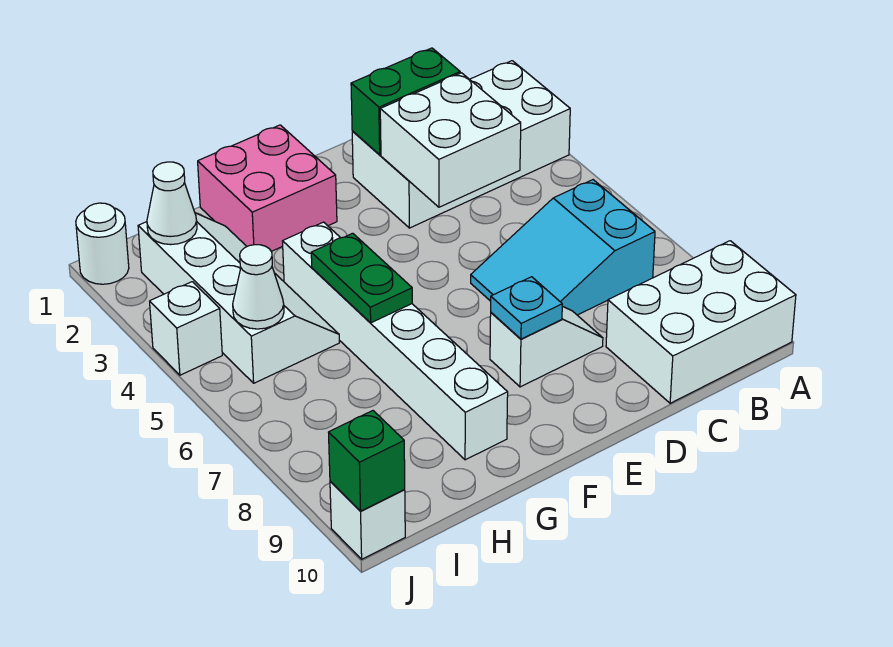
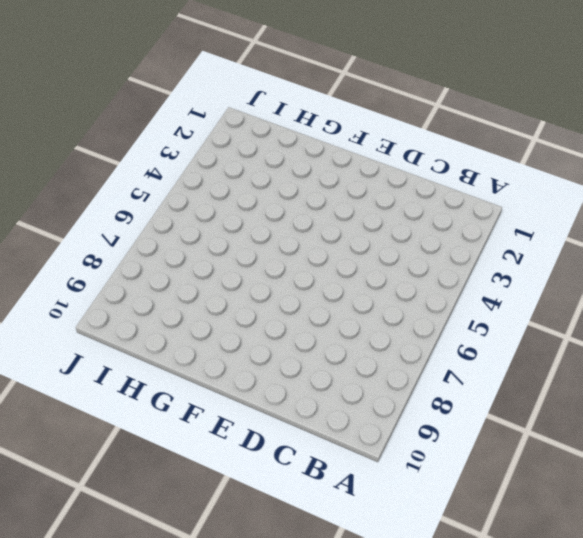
none -> white 2x4 brick [352,61,570,228]
none -> white 2x3 brick [606,241,796,403]
none -> cyan 2x3 slope [471,180,655,315]

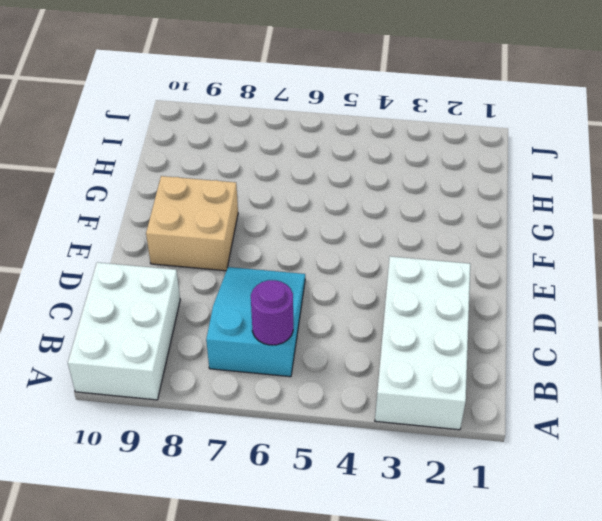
purple 1x1 round brick [251,280,293,345] -> none
tan 2x2 brick [146,176,238,271] -> white 1x2 slope [490,306,603,387]
none -> pink 2x2 brick [198,125,337,251]
none -> white 1x6 brick [283,222,508,460]
none -> white 2x4 slope [138,213,339,383]

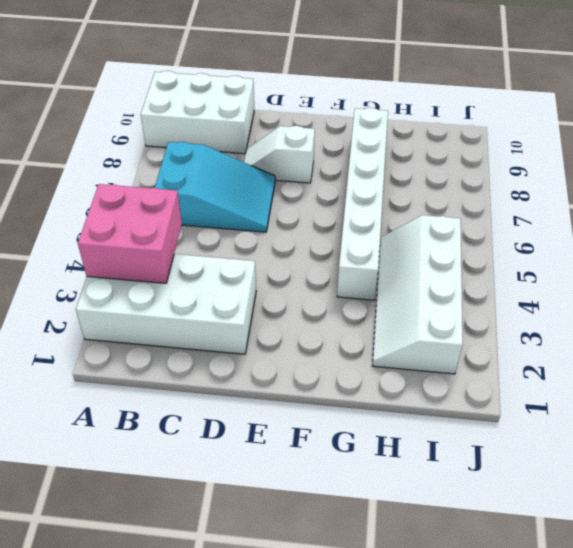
pink 2x2 brick [78,184,182,283] -> pink 2x2 brick moved to [198,125,337,251]
none -> white 1x1 round brick [76,203,129,284]
none -> white 1x1 brick [150,282,222,375]
none -> white 1x1 brick [330,482,405,559]

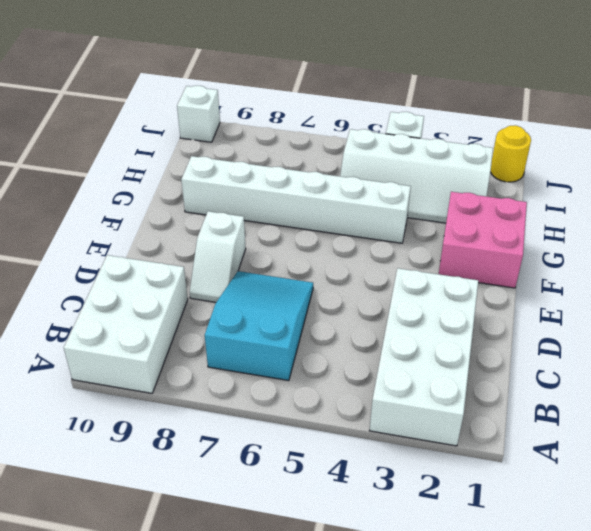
yellow 1x1 round brick [491,125,531,182] -> white 1x1 round brick [76,203,129,284]
none -> green 1x2 brick [351,48,460,155]
none -> white 2x2 brick [380,73,521,207]
none -> cyan 1x1 plate [491,277,562,339]

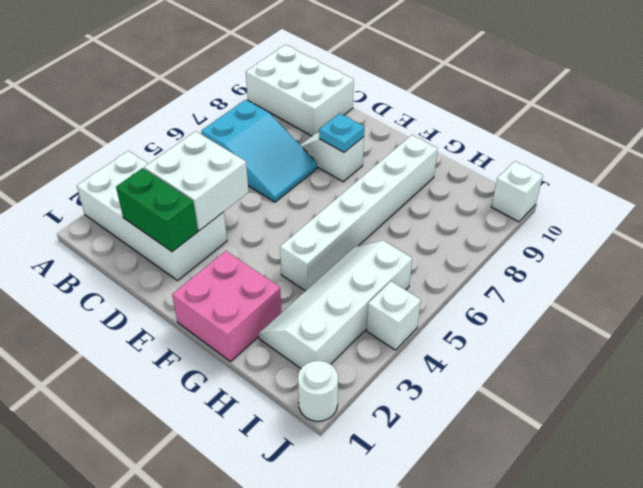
none -> green 1x2 plate [311,233,412,323]
none -> white 1x1 cone [147,162,197,245]
none -> white 1x1 cone [233,245,284,329]

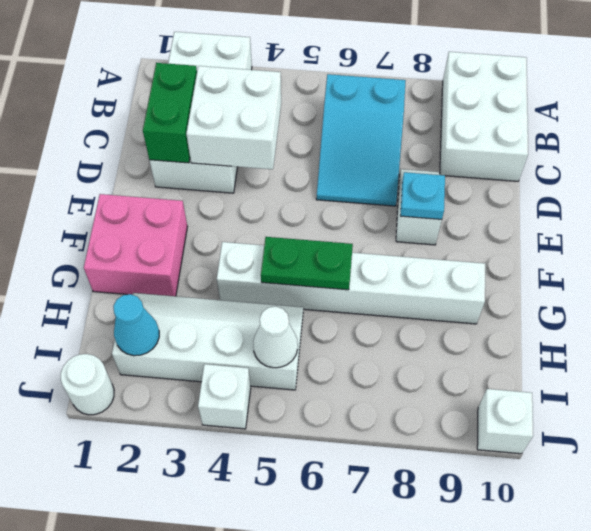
cyan 1x1 cone [113,294,159,356] -> white 1x1 cone [147,162,197,245]
none -> green 1x1 brick [329,411,405,511]

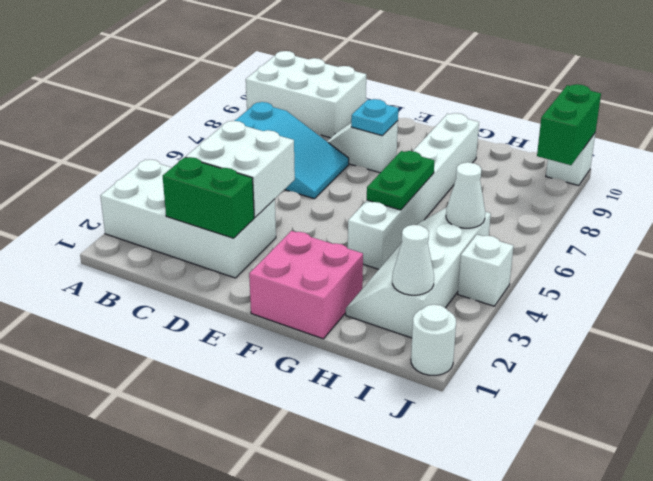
green 1x2 brick [537,84,601,165] -> green 1x1 brick [329,411,405,511]

